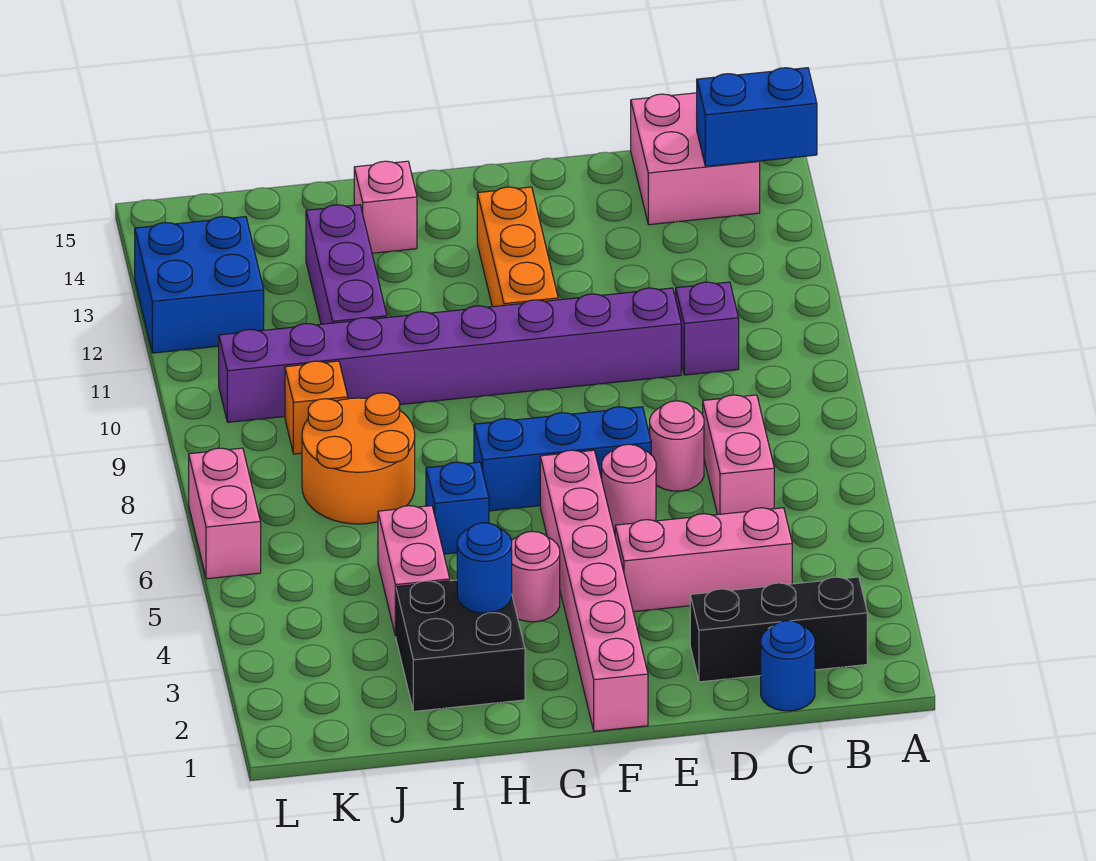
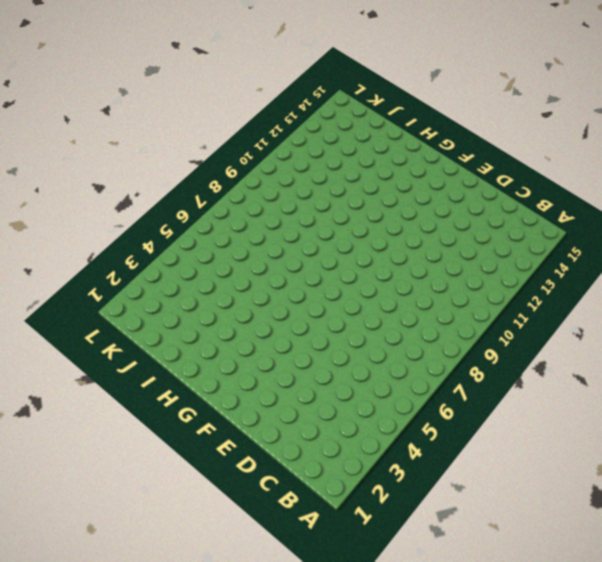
none -> black 1x3 brick [690,577,867,682]
none -> pink 2x2 brick [631,93,760,225]
none -> blue 1x1 round brick [761,621,815,711]

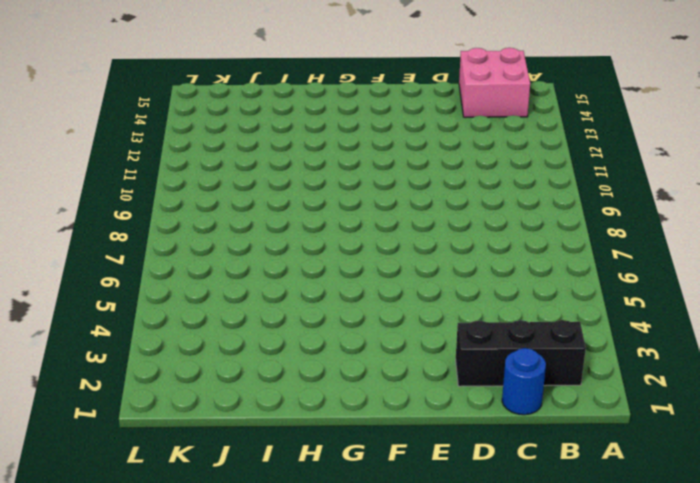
none -> pink 1x3 brick [615,508,792,612]
none -> pink 1x2 brick [703,395,774,515]
none -> purple 1x1 brick [676,282,739,375]

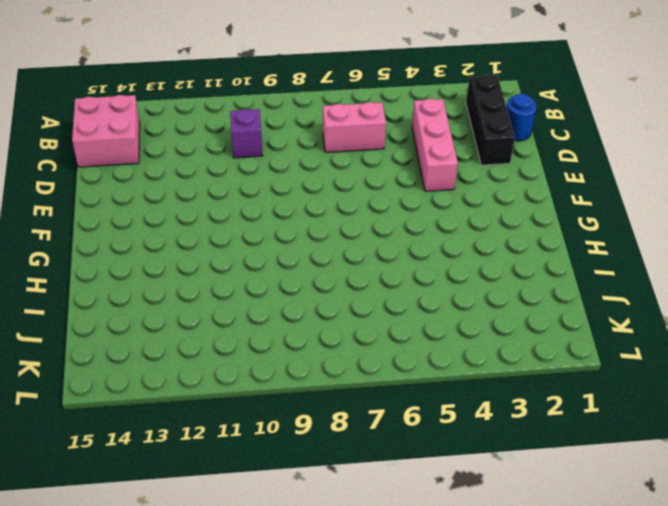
none -> pink 1x1 round brick [650,401,704,491]
none -> purple 1x8 brick [219,288,681,422]
none -> pink 1x1 round brick [602,444,656,532]

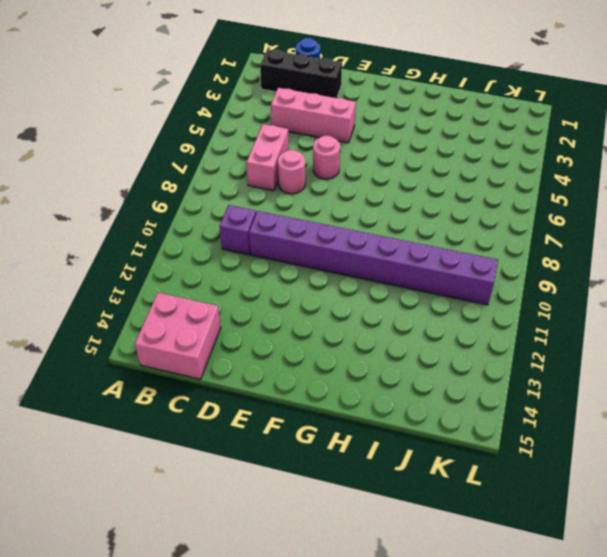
none -> blue 1x3 brick [474,407,651,511]
none -> pink 1x6 brick [540,450,648,731]
none -> orange 1x3 brick [477,187,558,307]

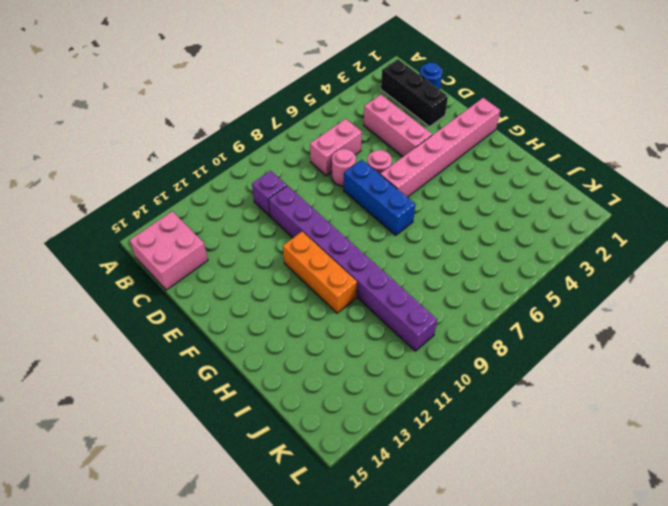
orange 1x3 brick [283,232,357,313] -> orange 1x3 brick turned to [477,187,558,307]
none -> pink 1x1 round brick [512,531,560,622]
none -> black 2x2 brick [396,580,525,711]
none -> blue 1x1 brick [426,462,489,554]

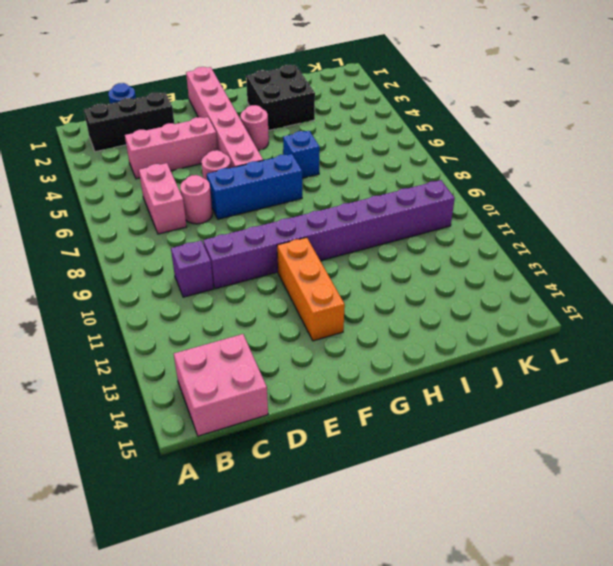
none -> pink 1x1 brick [354,161,417,253]
none -> pink 1x2 brick [378,506,450,636]
none -> orange 2x2 round brick [302,393,415,524]

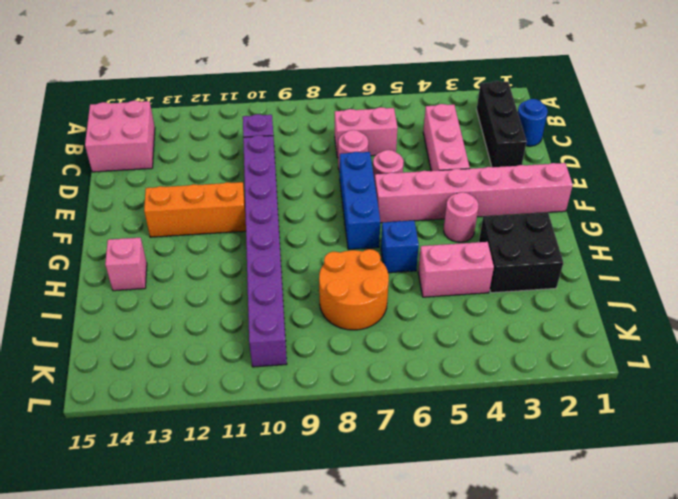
none -> purple 1x3 brick [306,205,387,324]
none -> orange 1x1 brick [285,361,348,454]
none -> blue 2x2 brick [135,217,264,353]

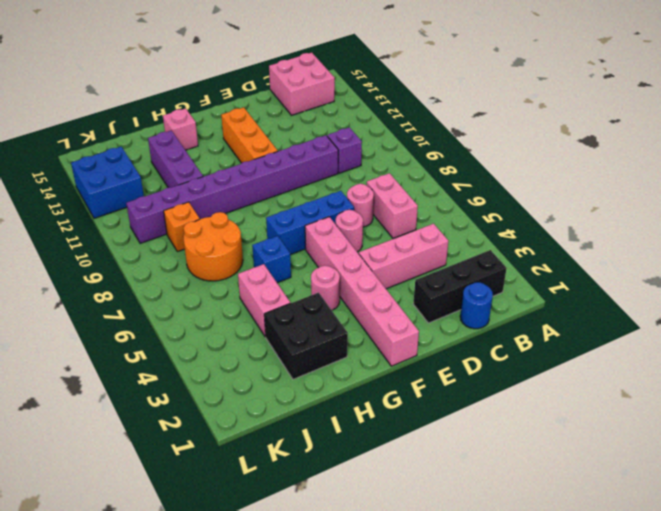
none -> pink 1x2 brick [189,448,261,579]
none -> blue 1x2 brick [697,68,817,167]
none -> blue 1x1 round brick [457,523,512,613]

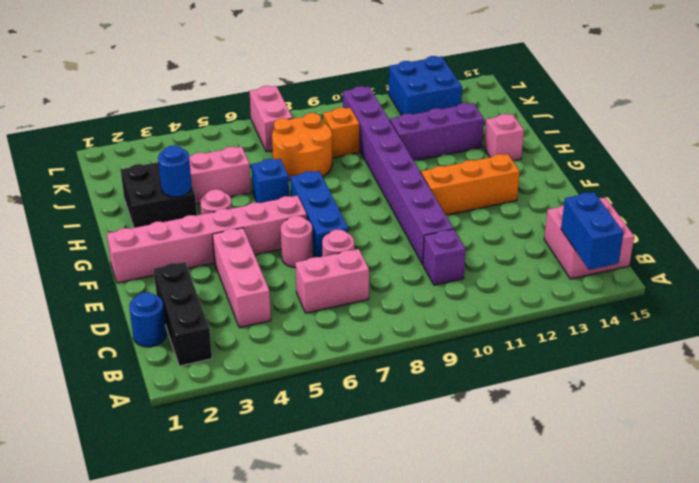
pink 1x2 brick [250,86,292,152] -> pink 1x2 brick turned to [189,448,261,579]

